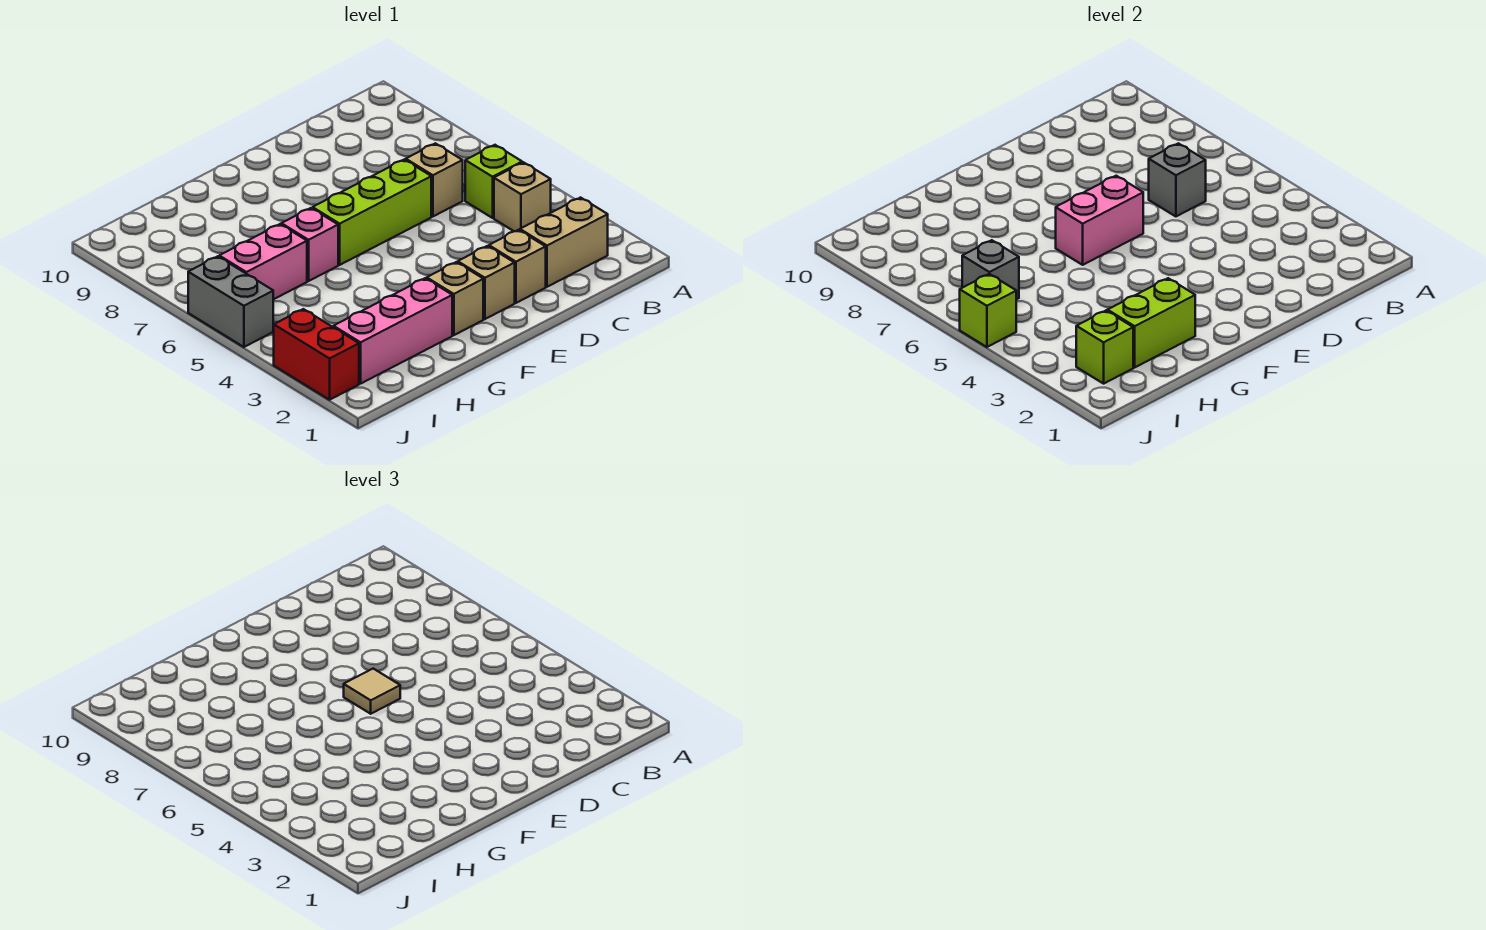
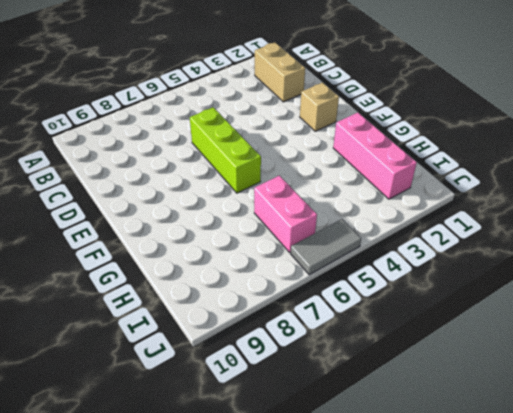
grey 1x2 tile [291,219,361,275] -> grey 1x2 brick [188,256,273,347]
none -> tan 1x1 brick [494,162,551,231]
none -> lime 1x1 brick [465,145,522,218]
none -> tan 1x1 brick [406,143,463,216]

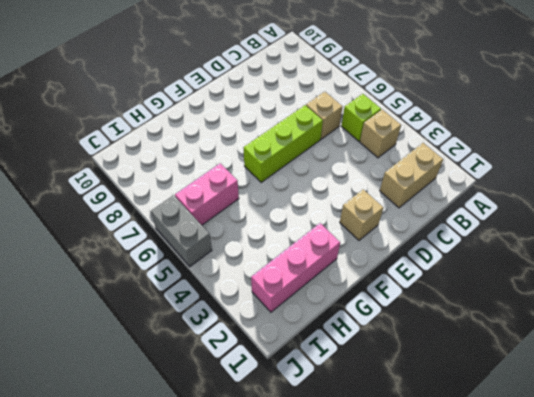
none -> tan 1x1 brick [489,230,546,303]
none -> tan 1x1 brick [427,262,483,335]
none -> pink 1x1 brick [281,208,338,281]

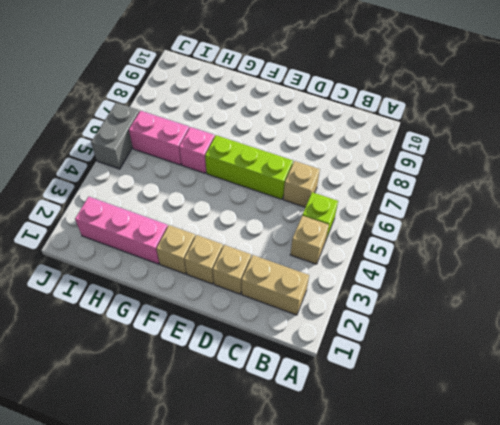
none -> red 1x2 brick [274,309,359,400]
none -> grey 1x1 brick [1149,143,1206,216]
none -> pink 1x2 brick [1056,176,1143,265]

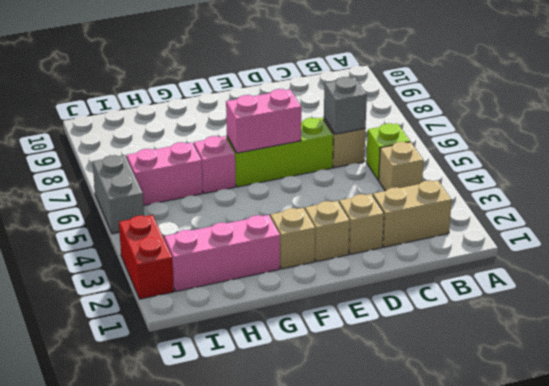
none -> lime 1x2 brick [1108,278,1195,367]
none -> lime 1x1 brick [1076,311,1133,384]
none -> grey 1x1 brick [962,240,1019,299]

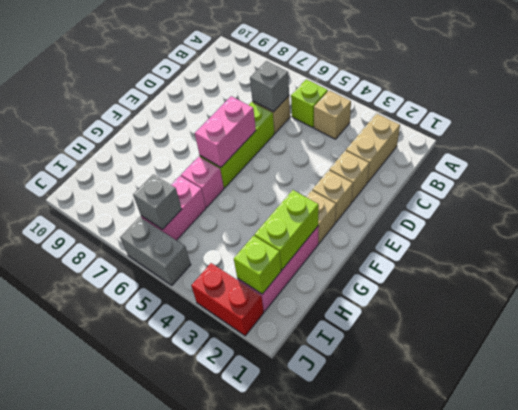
none -> lime 1x1 brick [960,274,1016,347]
none -> tan 1x1 tile [344,669,400,714]

